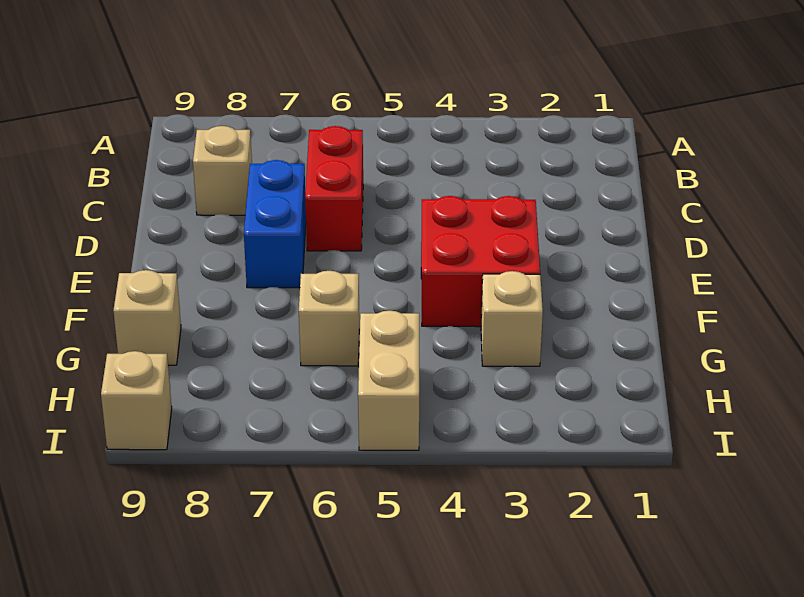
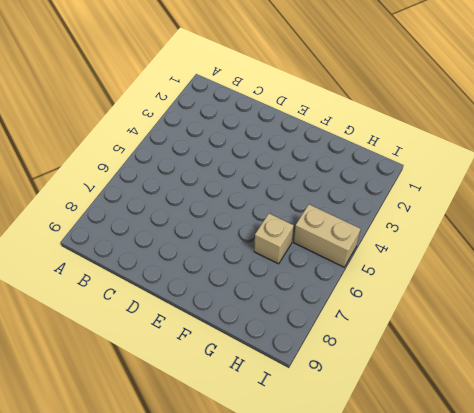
none -> red 1x2 brick [305,126,363,251]
none -> tan 1x1 brick [193,126,252,215]

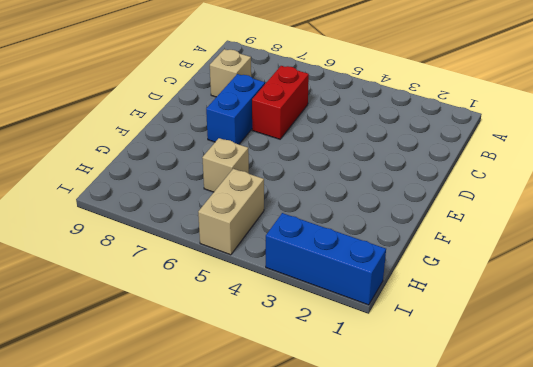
blue 1x3 brick [266,213,386,305] -> none
none -> red 2x2 brick [421,196,540,327]
none -> tan 1x1 brick [481,271,543,366]

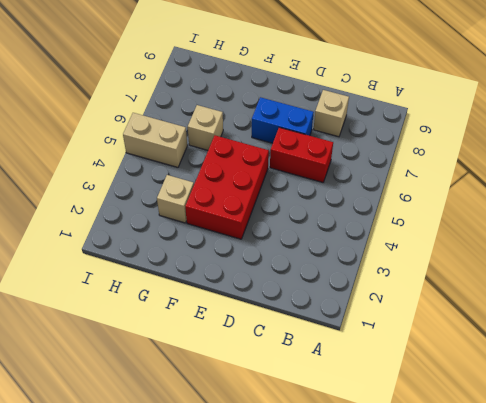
red 2x3 brick [185,135,269,239] -> red 2x2 brick [421,196,540,327]
none -> tan 1x1 brick [113,270,181,365]
none -> tan 1x1 brick [101,351,172,450]

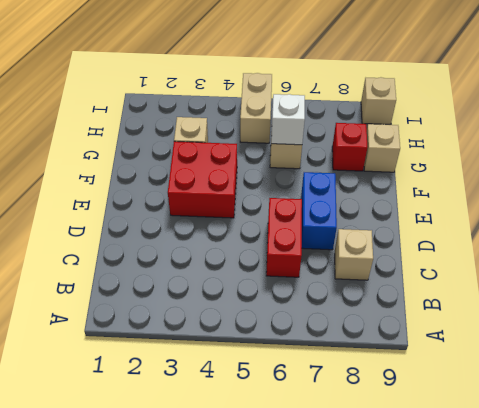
white 1x1 brick [271,94,305,145] -> none
red 1x1 brick [332,123,367,171] -> none

